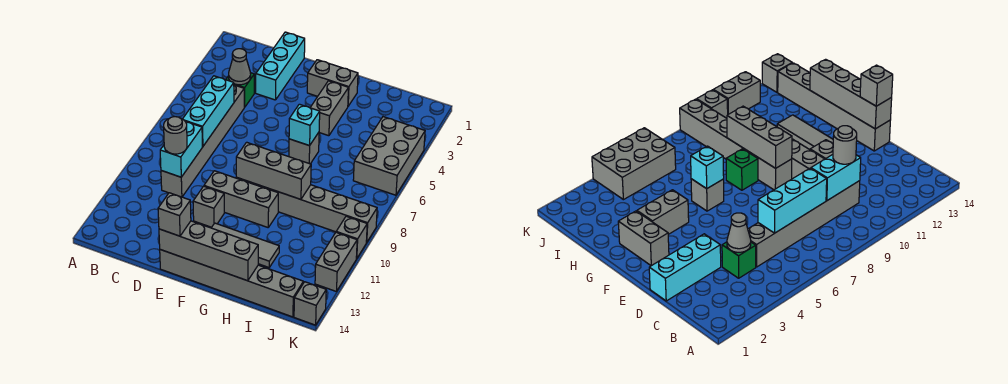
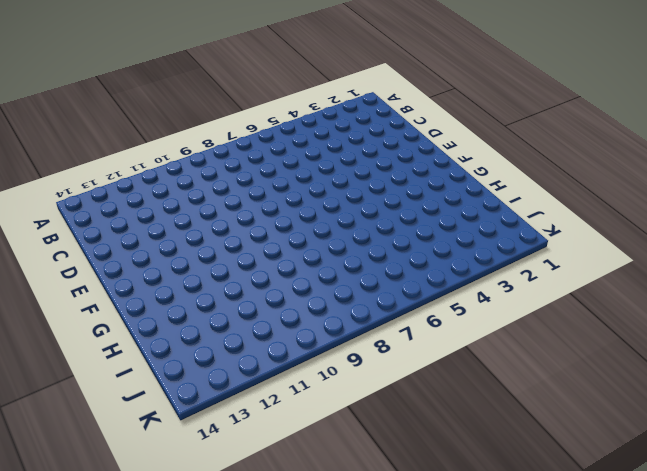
none -> green 1x1 brick [226,73,254,107]
none -> grey 1x6 brick [161,85,244,197]
none -> cyan 1x3 brick [256,32,305,100]

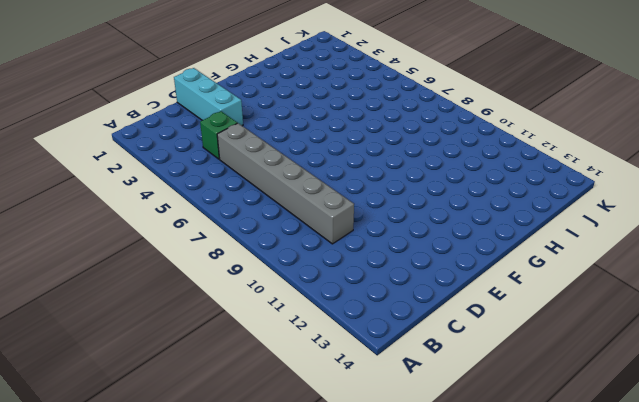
none -> grey 1x3 brick [204,171,278,227]
none -> grey 1x1 brick [193,186,224,227]
none -> grey 1x6 brick [160,250,303,317]

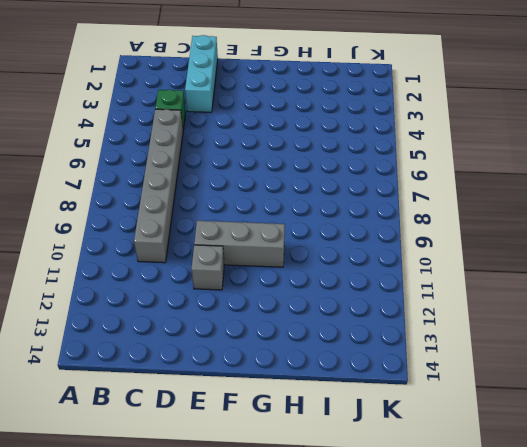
none -> grey 1x6 brick [160,250,303,317]
none -> grey 1x2 brick [307,60,358,106]
none -> grey 1x6 brick [236,177,377,243]

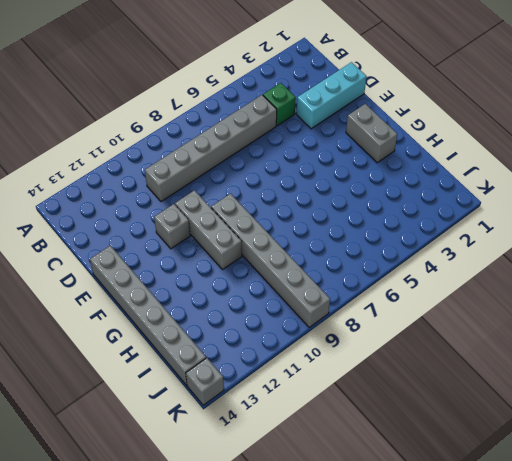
none -> grey 1x3 tile [211,223,279,267]
none -> grey 1x2 brick [310,81,348,136]
none -> grey 1x1 brick [289,132,319,164]

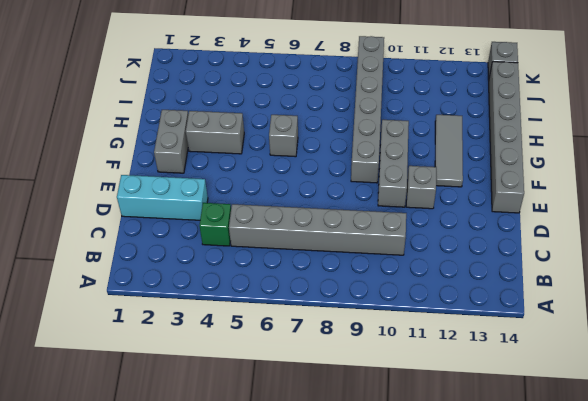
none -> green 1x1 brick [726,149,758,190]
none -> grey 2x3 brick [353,117,425,195]
none -> grey 1x1 brick [336,216,367,259]

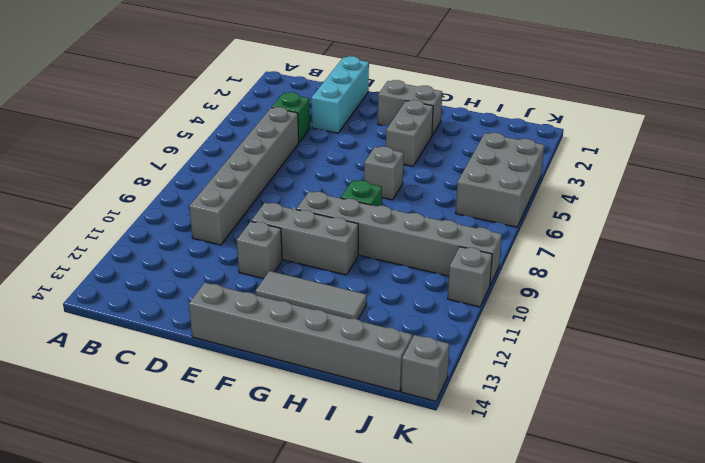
none -> grey 1x2 brick [315,232,357,291]
none -> grey 1x1 cone [229,49,251,85]
none -> cyan 1x3 brick [183,76,234,147]

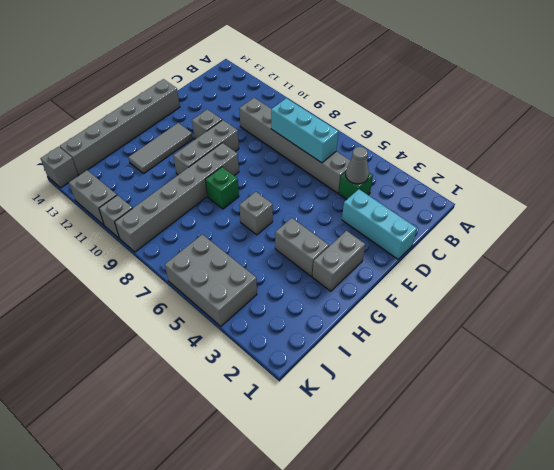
none -> cyan 1x2 brick [160,122,202,177]
none -> grey 1x4 brick [159,221,258,281]
none -> grey 1x3 brick [236,142,311,199]

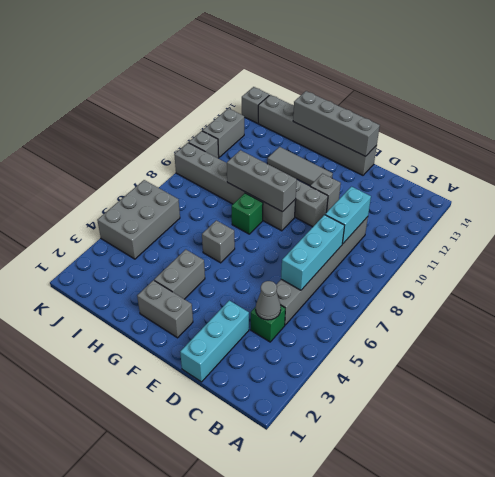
none -> cyan 1x1 brick [289,104,320,146]
none -> grey 1x1 round brick [164,117,187,154]
none -> grey 1x1 brick [158,193,191,236]

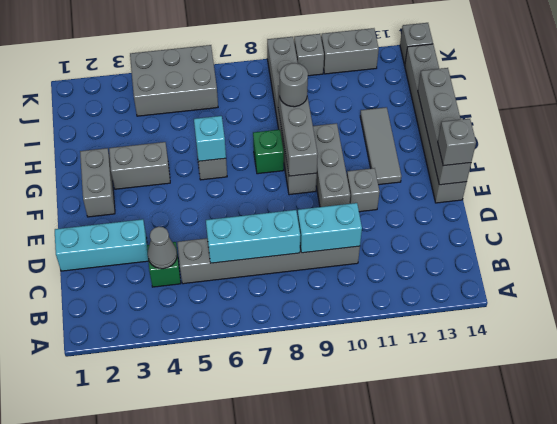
grey 1x1 round brick [280,63,308,107] -> grey 1x1 round brick moved to [164,117,187,154]

